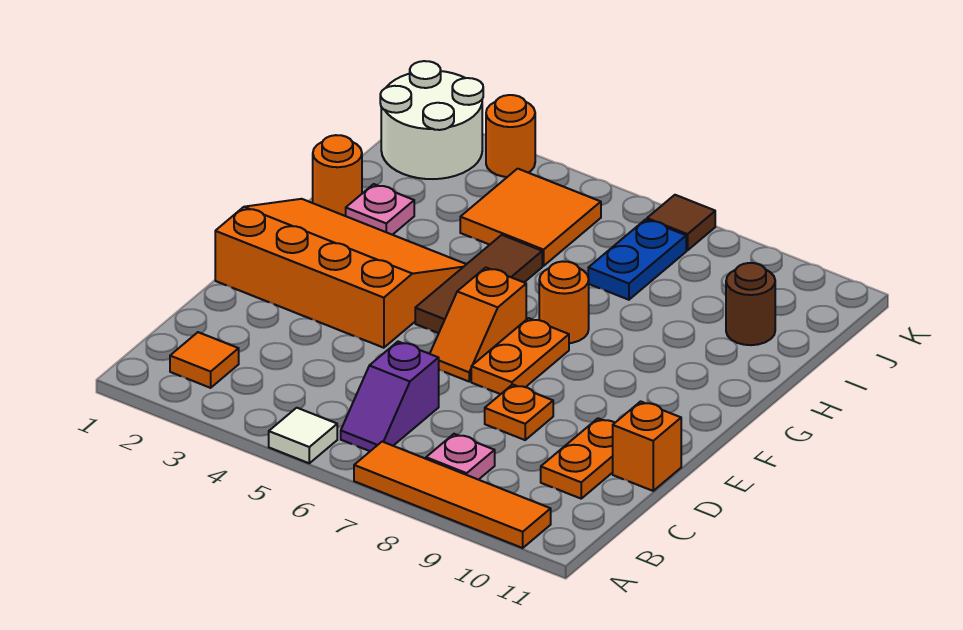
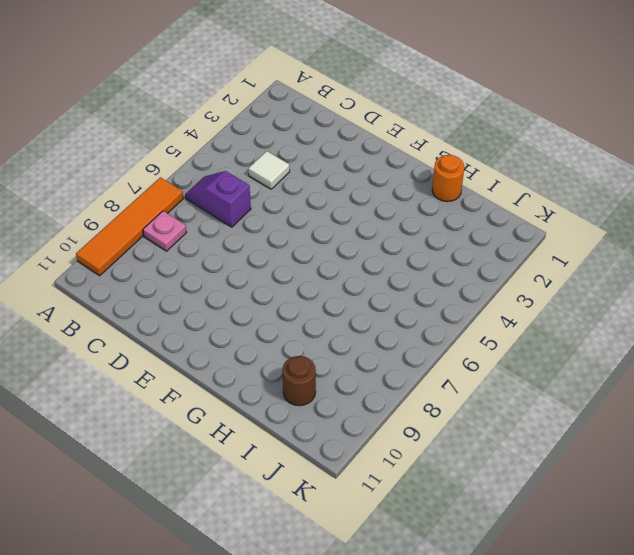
white 1x1 tile [248,151,290,189] -> white 1x1 tile moved to [269,408,337,463]
none -> orange 1x1 tile [170,332,239,388]
none -> orange 1x2 plate [541,418,615,499]
none -> orange 1x1 plate [485,384,553,440]

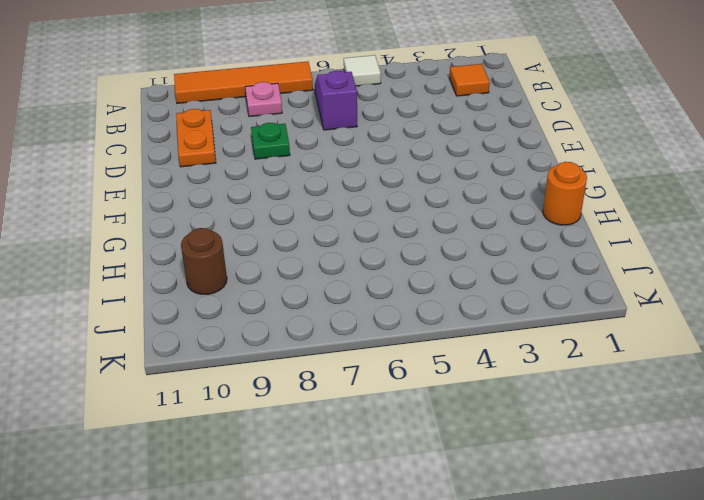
green 1x1 plate [251,123,290,159] -> orange 1x1 plate [485,384,553,440]
none -> orange 1x1 brick [613,401,681,491]
none -> orange 3x4 slope [215,199,466,348]
none -> orange 1x2 slope [430,268,526,381]

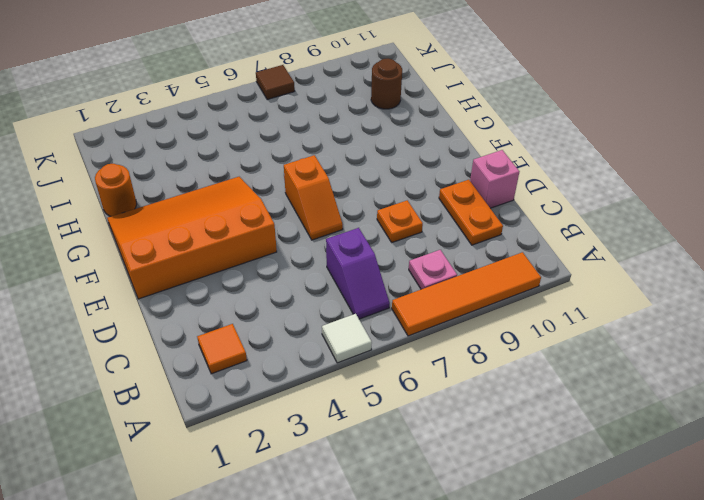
pink 1x1 brick [470,150,519,208] -> orange 1x1 brick [613,401,681,491]
none -> orange 1x2 plate [471,318,569,394]
none -> brown 1x3 tile [415,235,542,333]
none -> orange 1x1 round brick [539,261,589,343]

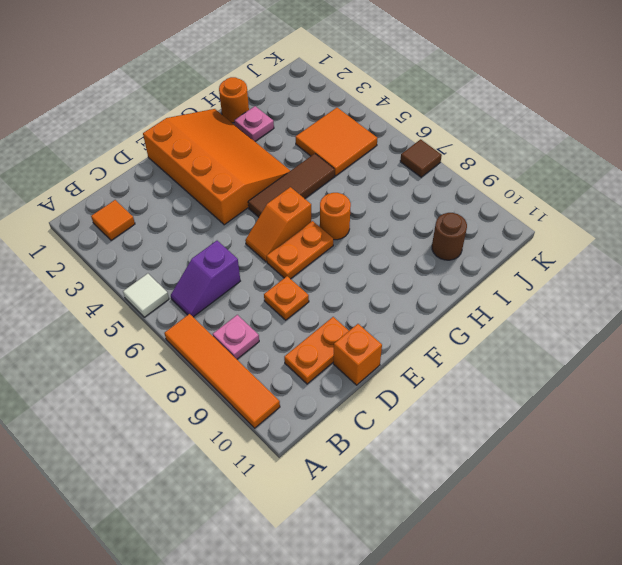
none -> blue 1x2 plate [588,219,686,300]
none -> white 2x2 round brick [380,61,483,179]
none -> orange 1x1 round brick [486,95,535,177]

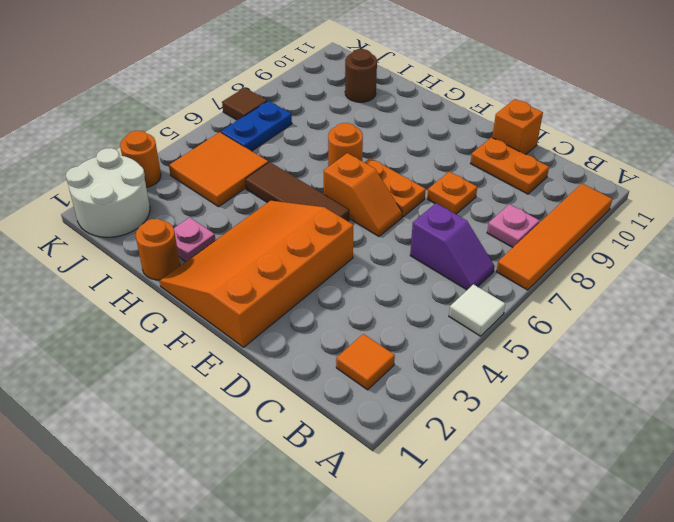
blue 1x2 plate [221,101,292,151] -> blue 1x2 plate turned to [588,219,686,300]

